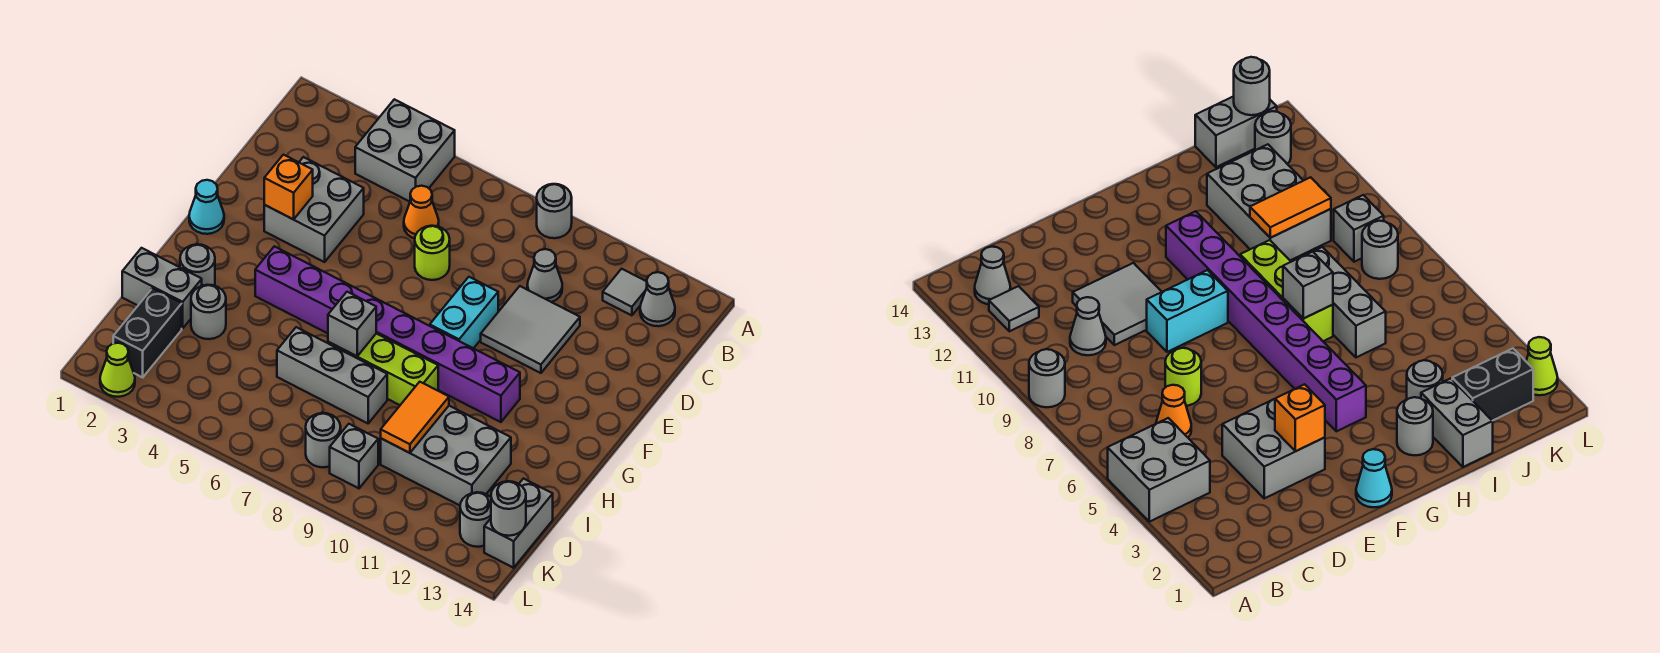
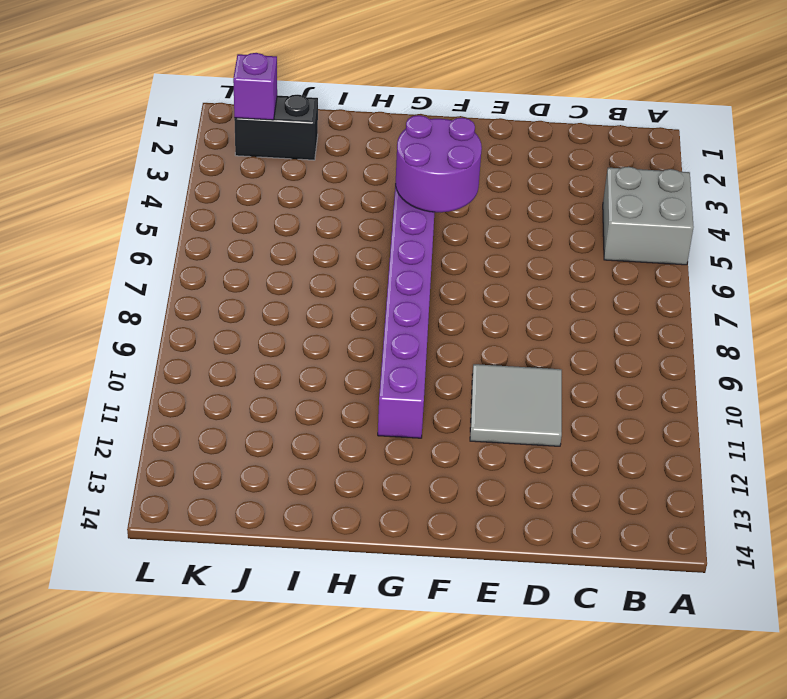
purple 2x2 round brick [396,115,482,212] -> none
purple 1x1 brick [233,53,277,120] -> none
none -> grey 1x1 round brick [537,184,572,238]
none -> grey 1x1 tile [603,269,647,315]
none -> grey 1x1 cone [640,272,675,326]

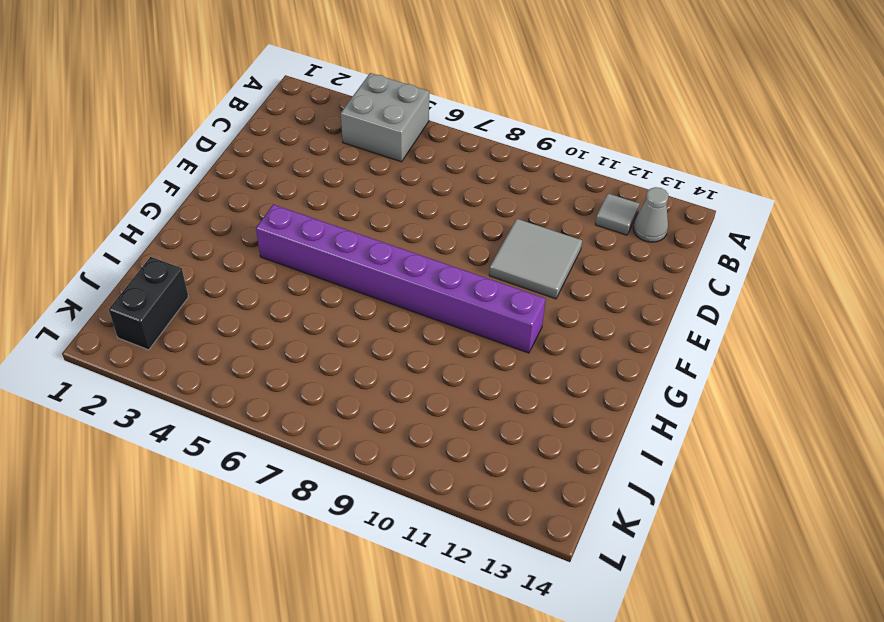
none -> grey 1x1 round brick [537,184,572,238]
none -> orange 1x1 cone [404,186,439,238]
none -> grey 1x1 cone [527,249,562,302]

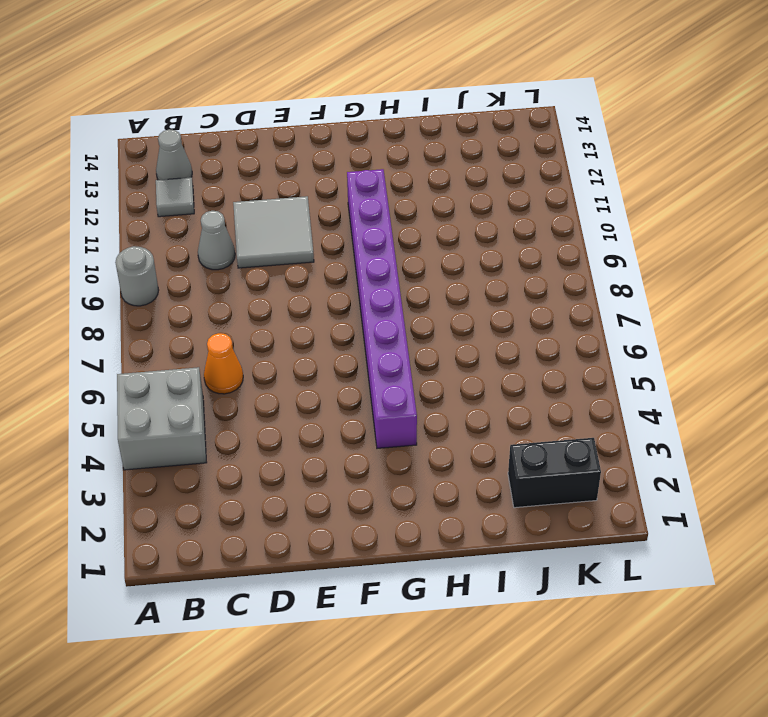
none -> grey 2x2 brick [264,157,364,262]
none -> lime 1x1 round brick [415,226,450,280]
none -> cyan 1x2 brick [430,277,498,349]

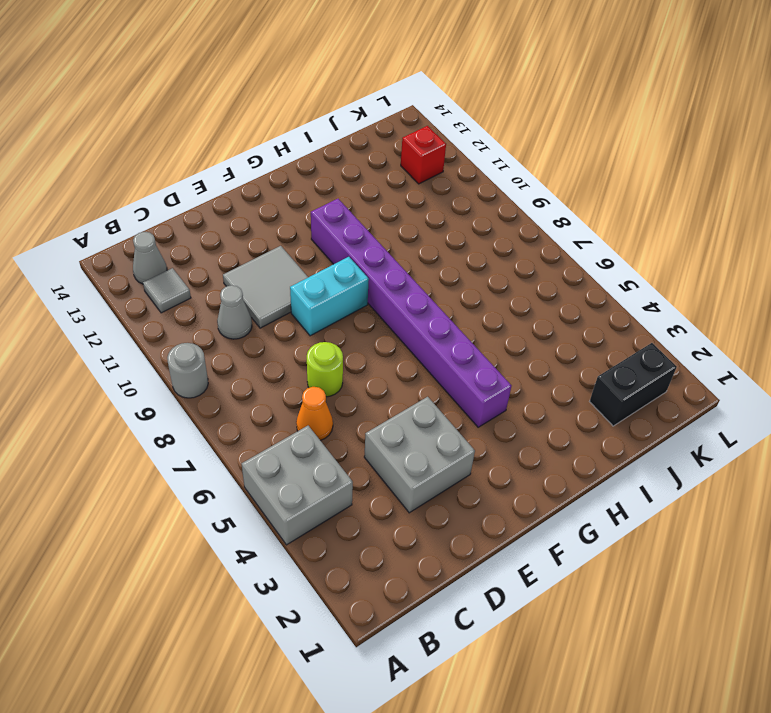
red 1x1 brick [401,126,446,184] -> none
none -> cyan 1x1 cone [189,180,224,234]
none -> grey 1x1 round brick [180,244,215,286]
none -> lime 1x3 brick [328,334,438,405]

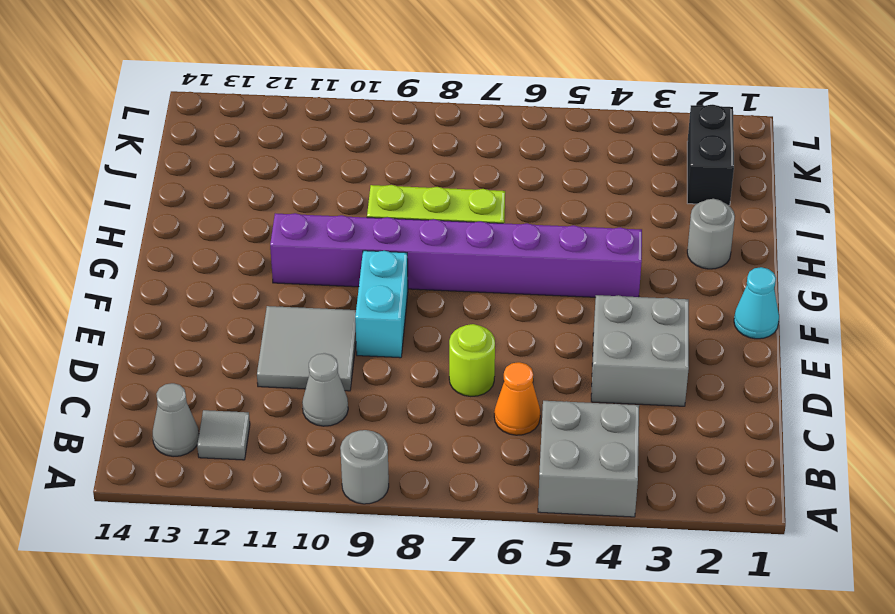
none -> grey 1x2 brick [122,248,202,328]
none -> grey 1x1 round brick [191,285,226,339]
none -> grey 1x3 brick [277,327,387,423]

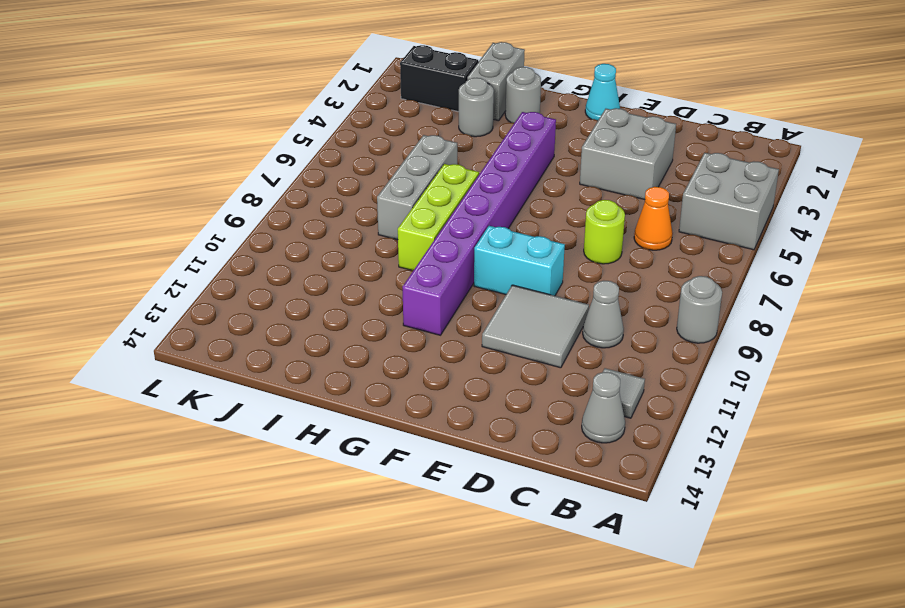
none -> grey 2x3 brick [381,406,511,505]
none -> grey 1x2 brick [484,479,553,568]
none -> grey 1x1 round brick [306,413,341,467]

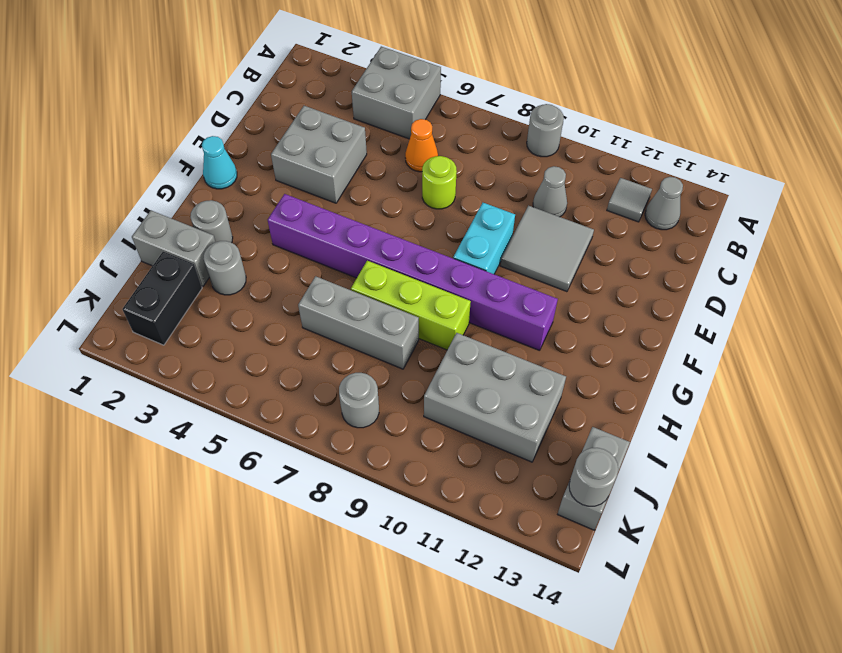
none -> grey 1x1 brick [330,424,378,488]
none -> grey 1x1 round brick [460,492,491,547]
none -> lime 1x1 cone [100,343,135,397]

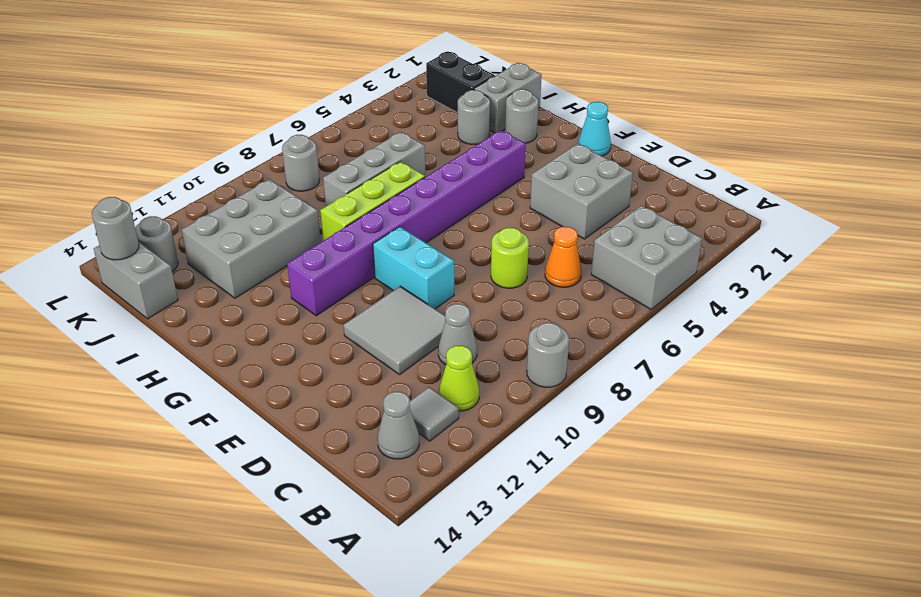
lime 1x1 cone [439,346,479,411] -> lime 1x1 cone moved to [100,343,135,397]
none -> grey 1x1 brick [330,424,378,488]
none -> orange 1x1 brick [264,155,313,219]
none -> grey 1x1 brick [328,292,376,356]

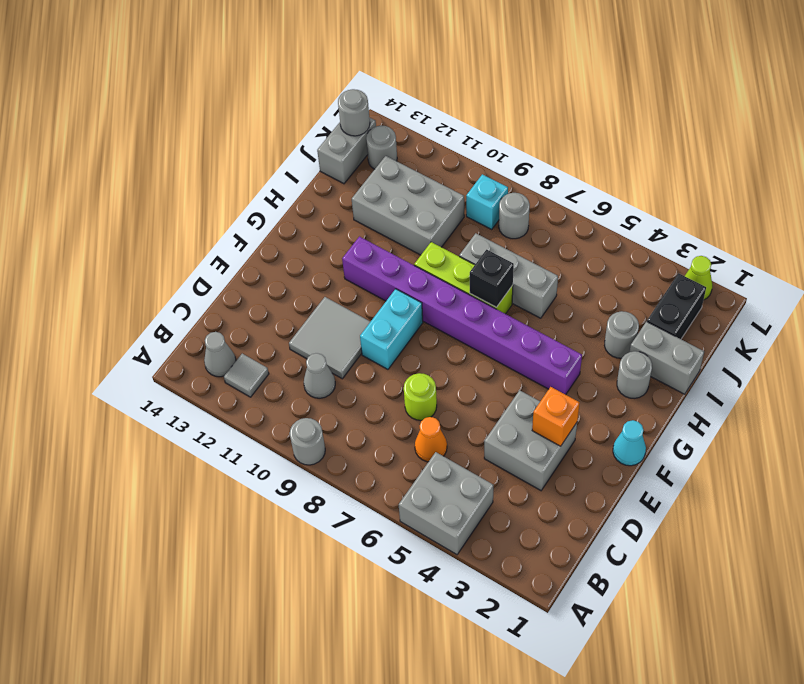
black 1x1 brick [470,250,514,307] -> grey 1x1 brick [328,292,376,356]
cyan 1x1 brick [466,174,508,229] -> grey 1x1 brick [330,424,378,488]
none -> orange 1x2 tile [381,382,449,453]

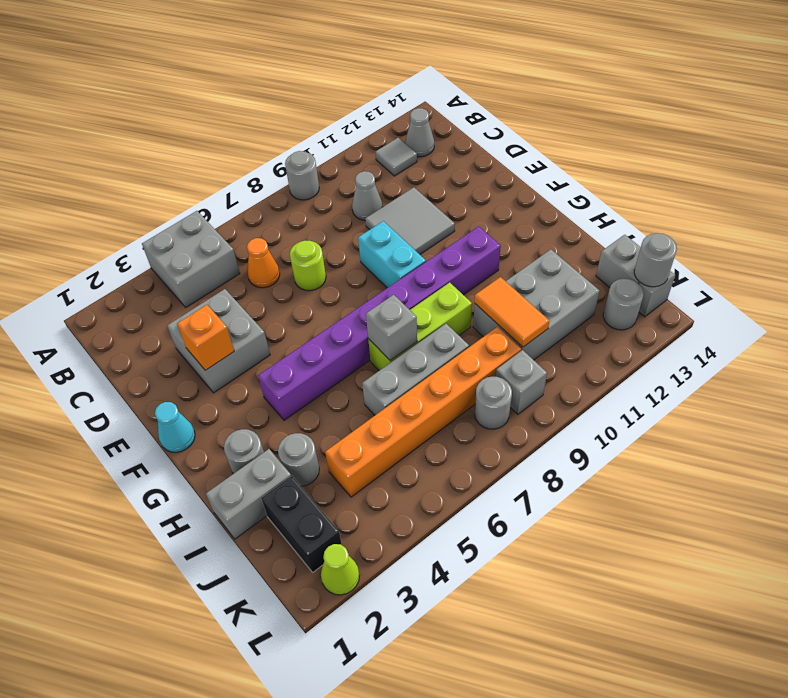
orange 1x6 brick [325,327,521,497] -> none

